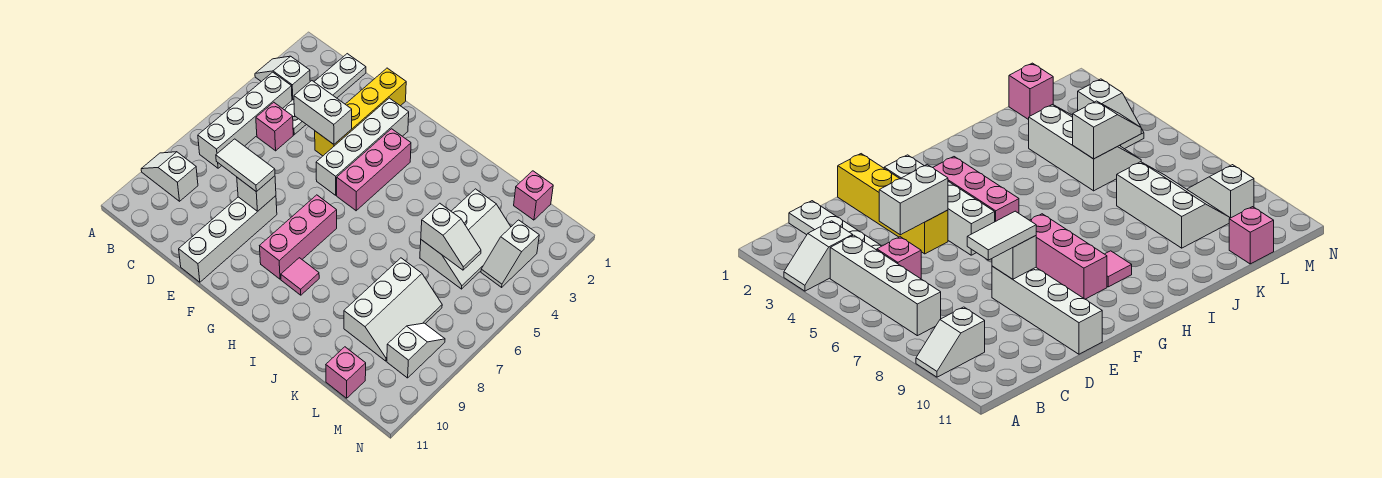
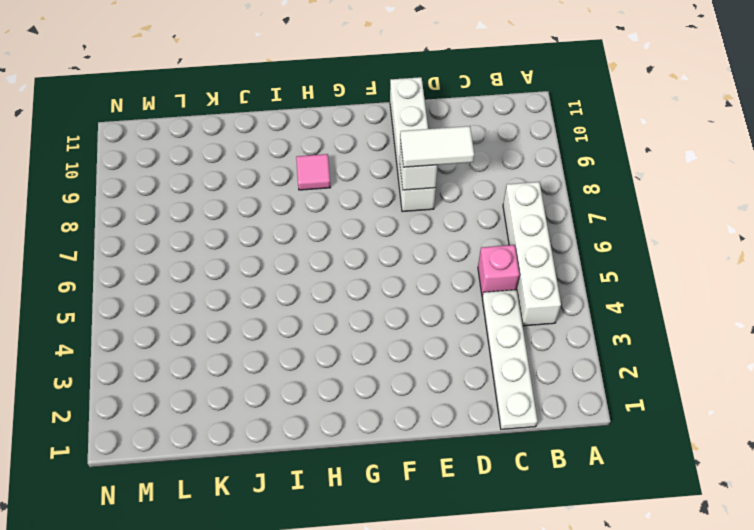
none -> white 1x2 slope [255,56,310,100]
none -> white 1x2 slope [141,152,198,201]
none -> yellow 1x4 brick [315,68,406,156]

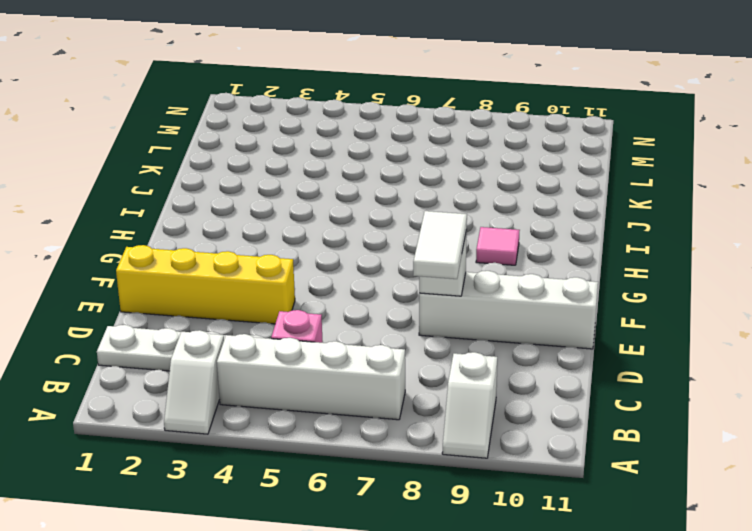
none -> white 1x4 brick [316,98,409,195]
none -> pink 1x3 brick [337,129,411,211]
none -> pink 1x3 brick [260,195,337,279]

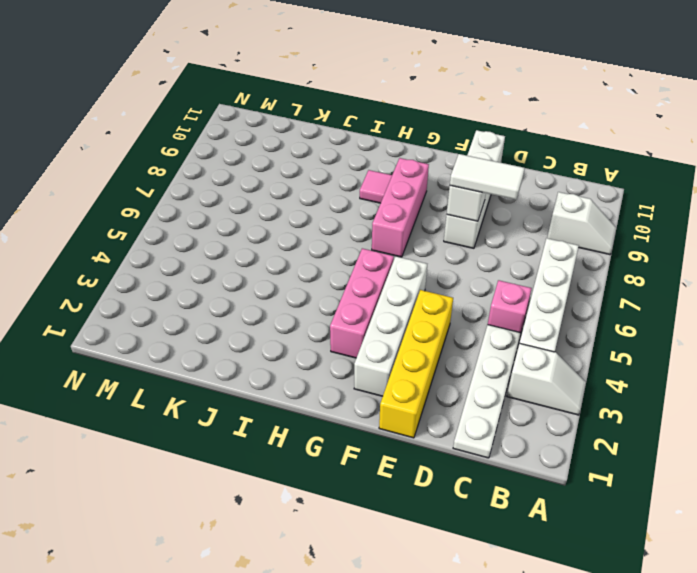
none -> white 2x3 slope [420,189,511,289]
none -> white 2x3 slope [344,258,442,361]
none -> pink 1x1 brick [514,171,553,220]

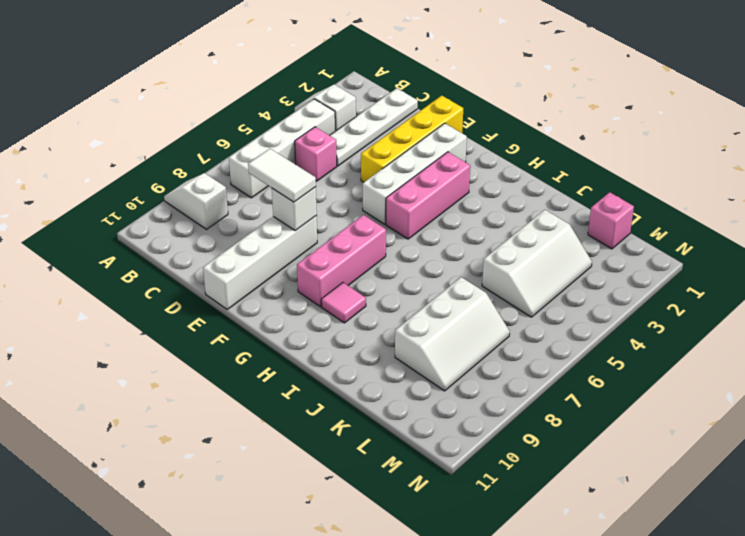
none -> pink 1x1 brick [326,347,366,398]
none -> white 1x2 slope [481,220,539,287]
none -> white 1x2 slope [387,323,445,378]

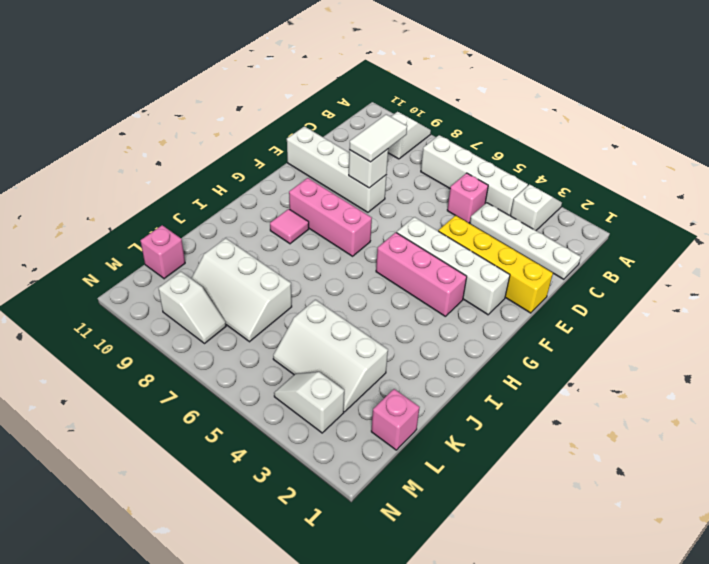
none -> white 1x2 brick [294,81,352,144]
none -> white 1x2 slope [421,203,481,270]

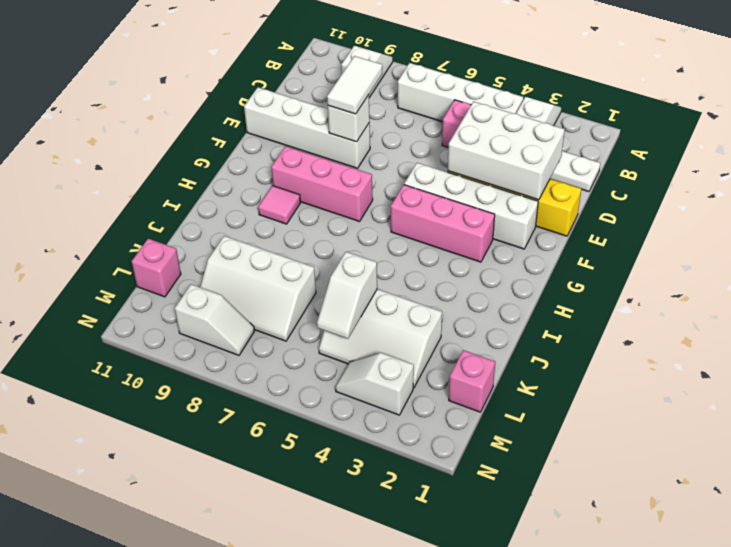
white 2x3 brick [448,102,565,200] -> white 1x2 brick [294,81,352,144]

